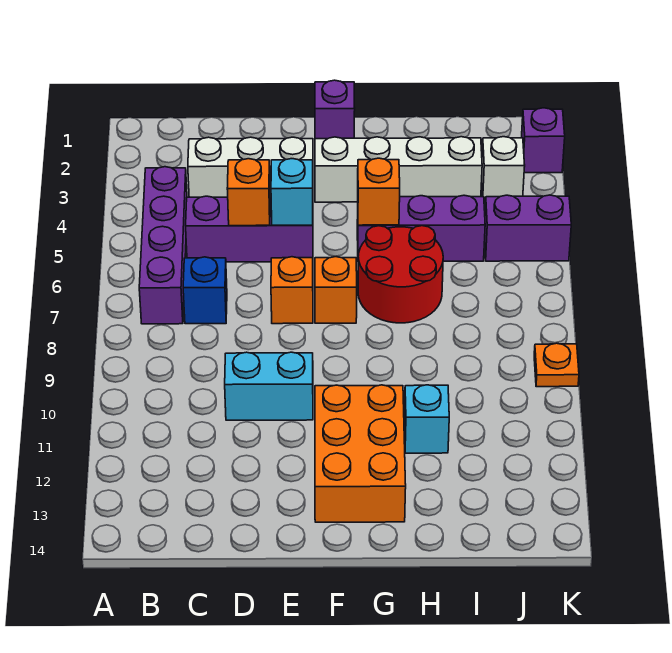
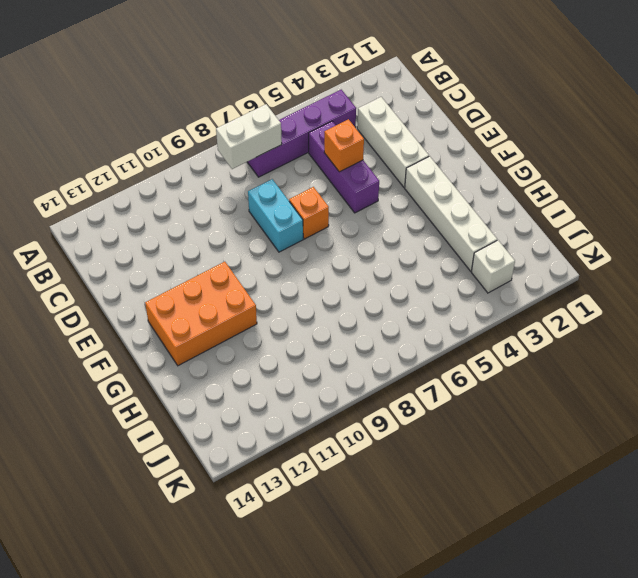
white 1x2 brick [216,104,282,169] -> none
cyan 1x2 brick [248,179,303,252] -> cyan 1x2 brick moved to [225,352,313,420]
none -> blue 1x1 brick [183,257,227,324]
none -> purple 1x1 brick [315,80,355,139]
none -> orange 1x1 brick [315,257,357,323]

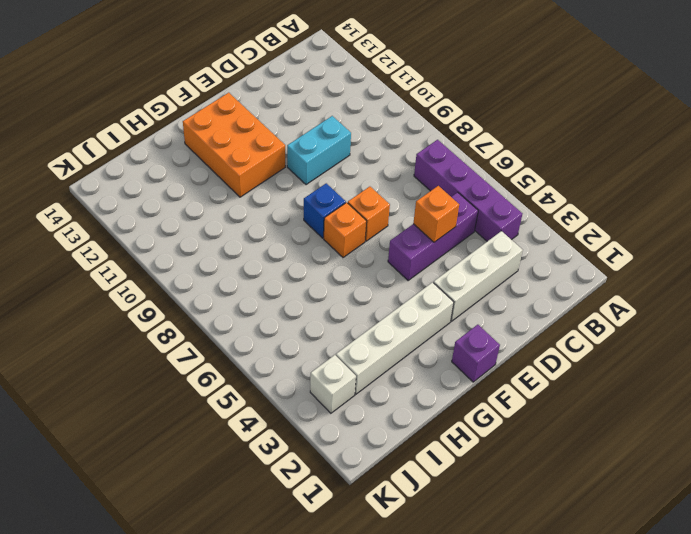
blue 1x1 brick [304,183,346,238] -> blue 1x1 brick moved to [183,257,227,324]
none -> purple 1x3 brick [357,195,485,261]
none -> red 2x2 round brick [358,226,443,323]
none -> cyan 1x1 brick [404,385,449,453]

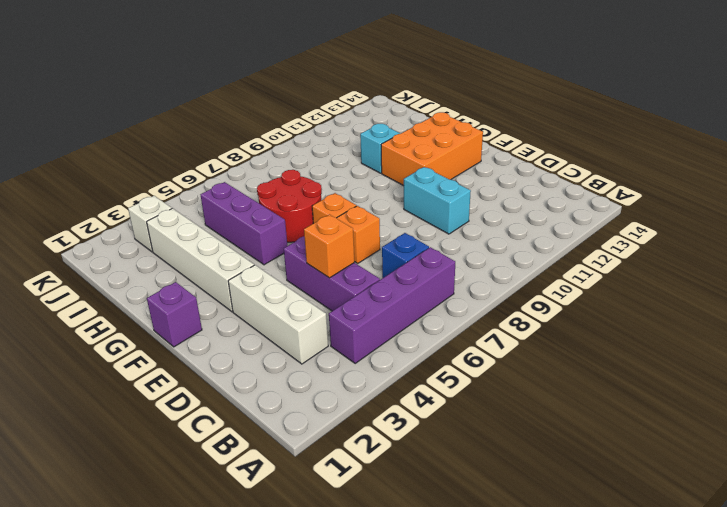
none -> purple 1x2 brick [485,195,571,261]
none -> purple 1x1 brick [521,108,565,173]
none -> orange 1x1 plate [534,343,579,387]

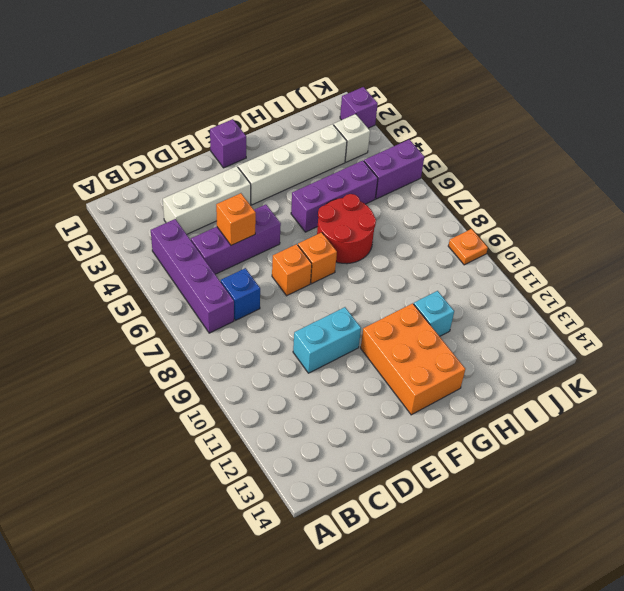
none -> cyan 1x1 brick [271,159,313,225]
none -> orange 1x1 brick [358,158,400,225]

